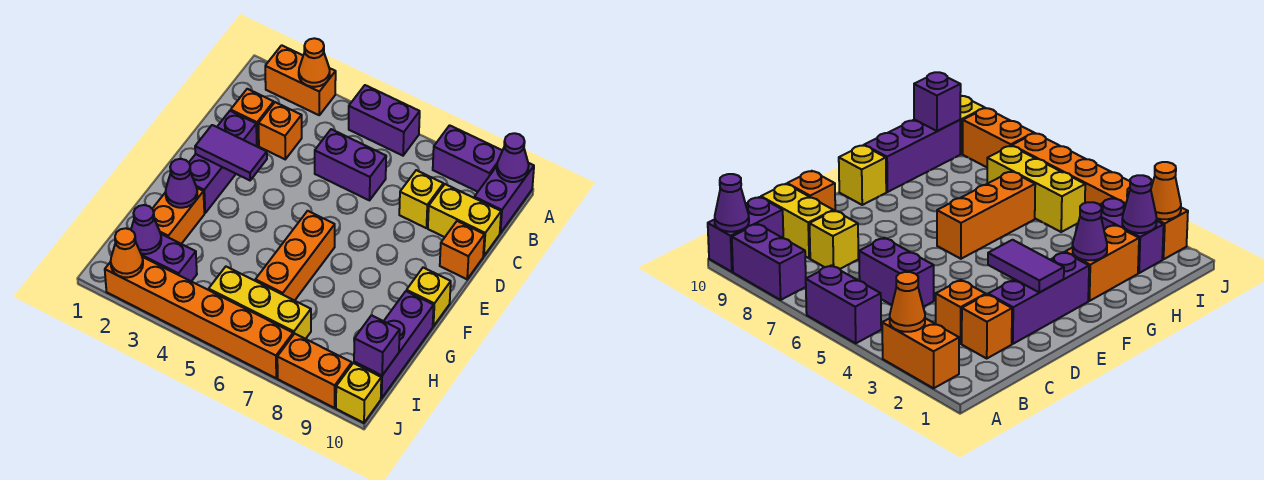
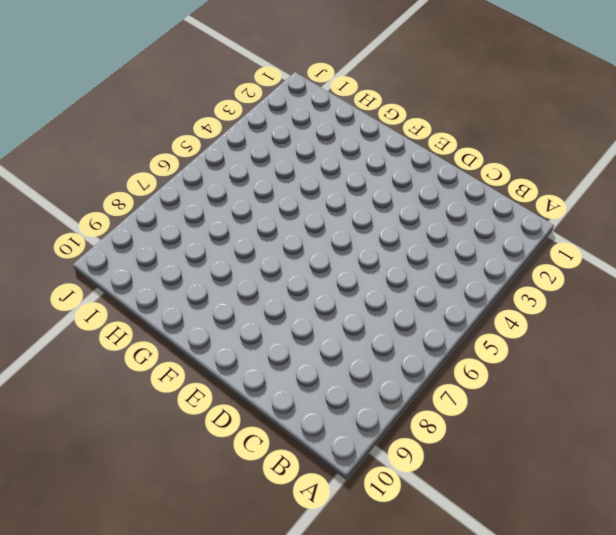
none -> orange 1x2 brick [265,45,336,115]
none -> purple 1x2 brick [349,85,420,156]
none -> purple 1x2 brick [433,125,502,192]

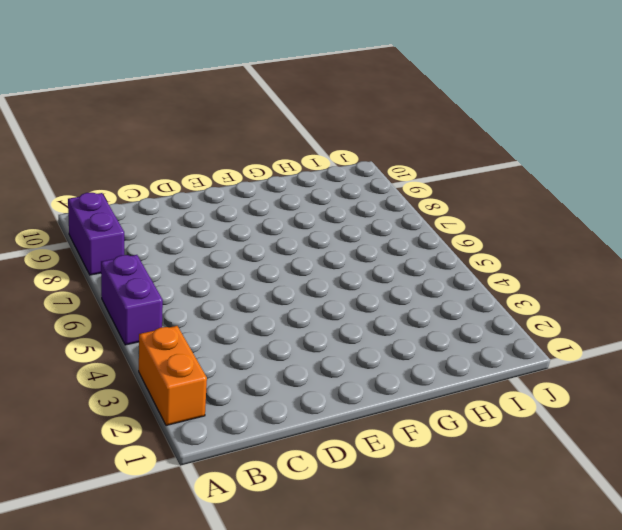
none -> purple 1x2 brick [474,163,534,233]
none -> orange 1x1 brick [231,89,274,146]
none -> orange 1x1 brick [259,102,302,159]

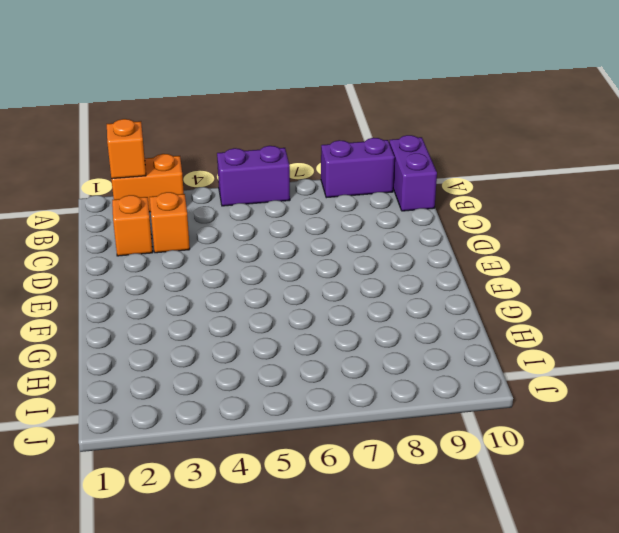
orange 1x1 brick [107,119,146,179] -> orange 1x1 brick moved to [440,221,485,279]
none -> purple 1x2 brick [315,129,386,200]
none -> yellow 1x1 brick [399,170,443,228]
none -> yellow 1x2 brick [428,184,501,256]

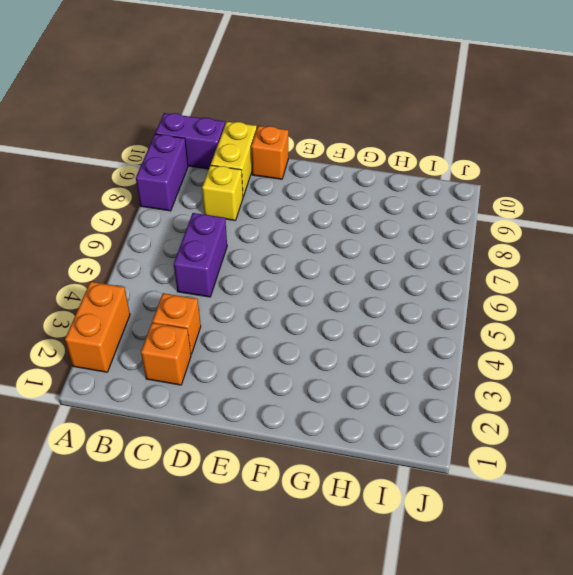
none -> purple 1x2 brick [349,85,420,156]
none -> purple 1x3 brick [189,111,257,213]
none -> orange 1x3 brick [255,211,335,301]

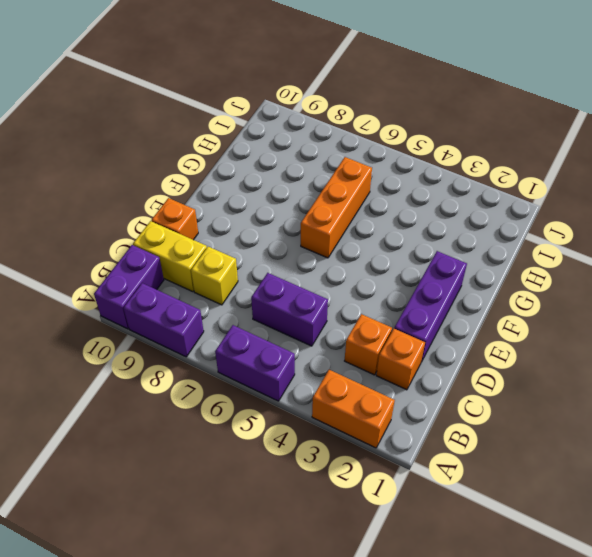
none -> yellow 1x1 brick [407,268,451,326]
none -> orange 1x2 brick [152,188,204,244]
none -> purple 1x3 brick [354,291,434,398]

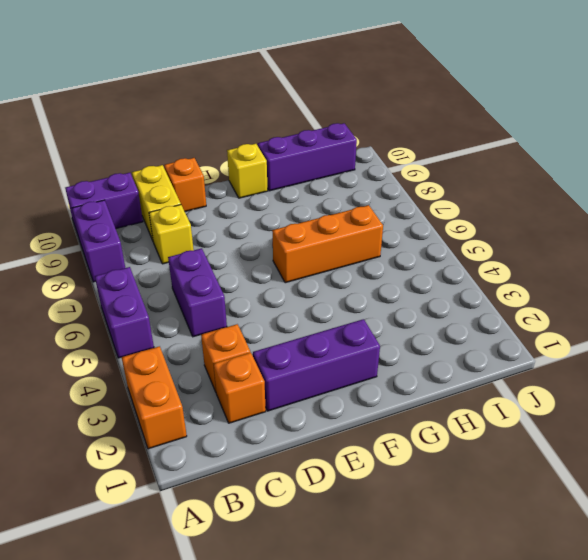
none -> orange 1x2 brick [152,188,204,244]
none -> purple 1x2 brick [141,234,197,281]
none -> yellow 1x3 brick [209,267,311,339]

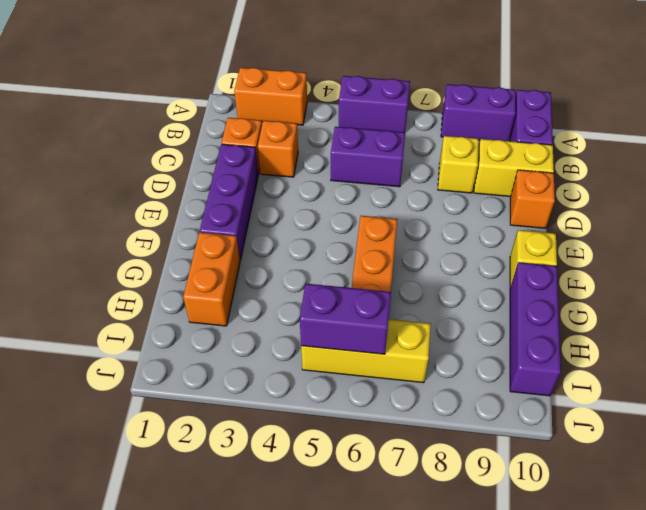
purple 1x2 brick [300,284,391,354] -> purple 1x2 brick moved to [141,234,197,281]
none -> orange 1x6 brick [105,257,293,378]
none -> orange 1x2 brick [277,334,352,408]
none -> yellow 1x1 brick [336,363,381,423]

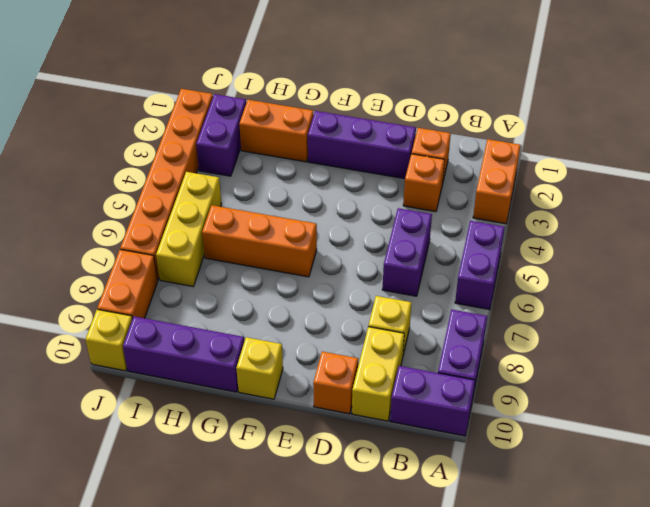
none -> orange 1x1 cone [299,38,330,87]
none -> purple 1x1 cone [497,133,529,182]
none -> purple 1x2 tile [195,125,267,180]

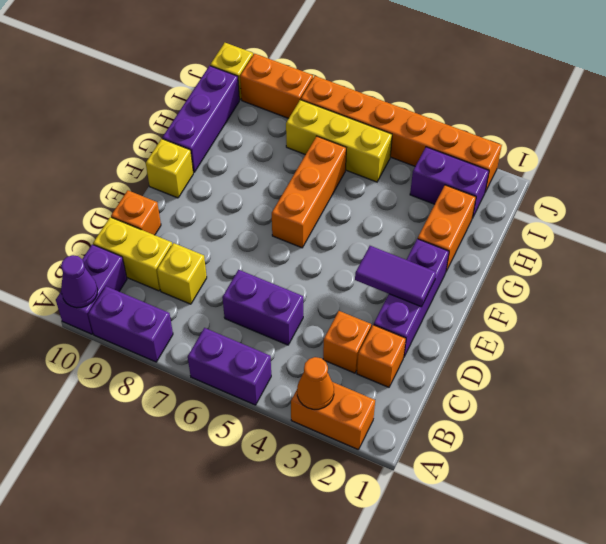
none -> purple 1x1 cone [166,159,197,208]
none -> purple 1x1 cone [131,205,161,254]
none -> purple 1x1 brick [354,315,400,376]

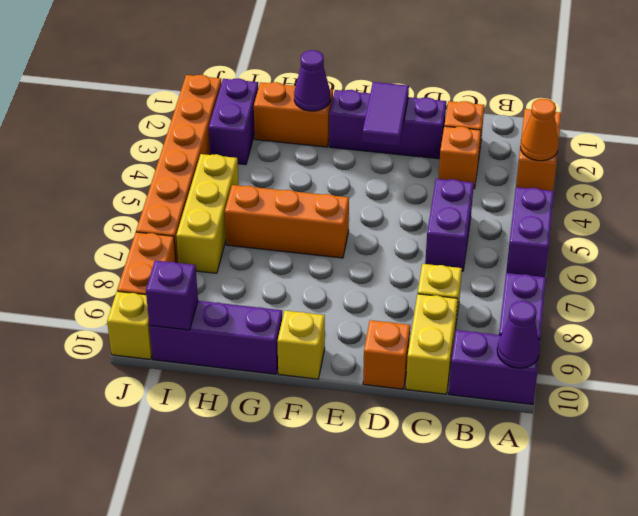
none -> purple 1x1 cone [131,205,161,254]
none -> orange 1x1 cone [111,228,143,278]

